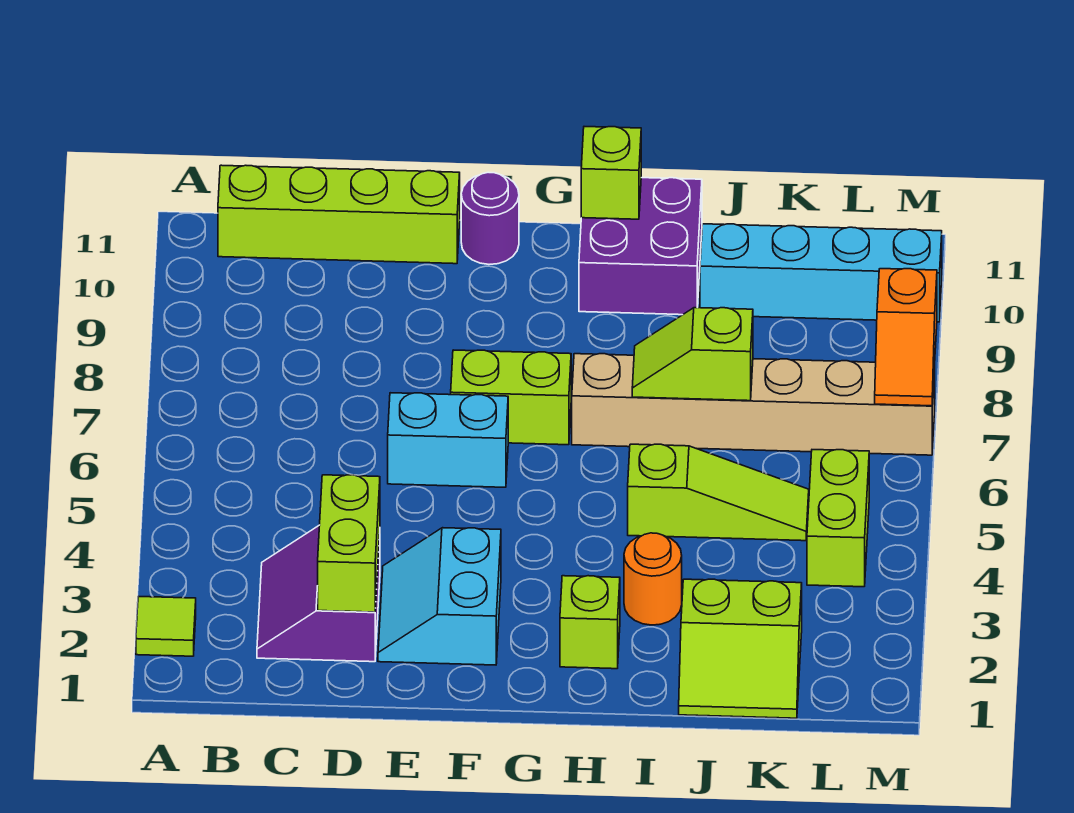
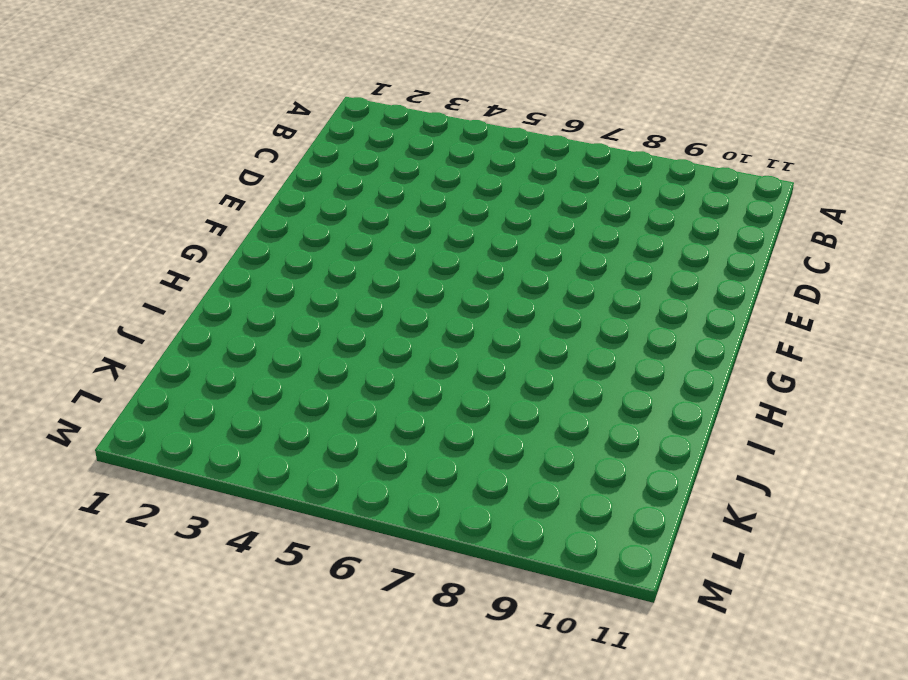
none -> lime 1x1 tile [136,596,196,656]
none -> lime 1x4 brick [218,165,460,264]
none -> purple 2x2 slope [257,525,380,662]

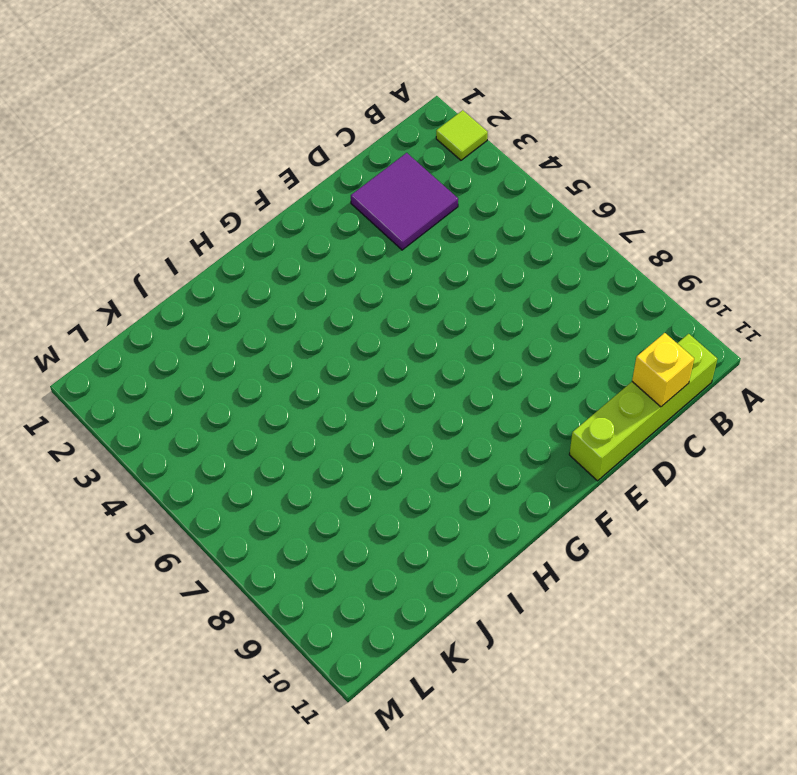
purple 2x2 tile [351,153,458,250] -> purple 2x2 slope [257,525,380,662]
yellow 1x1 brick [632,333,694,407] -> none
none -> cyan 2x2 slope [378,528,501,665]
none -> cyan 1x2 brick [388,393,508,487]
none -> lime 1x2 brick [451,350,571,445]

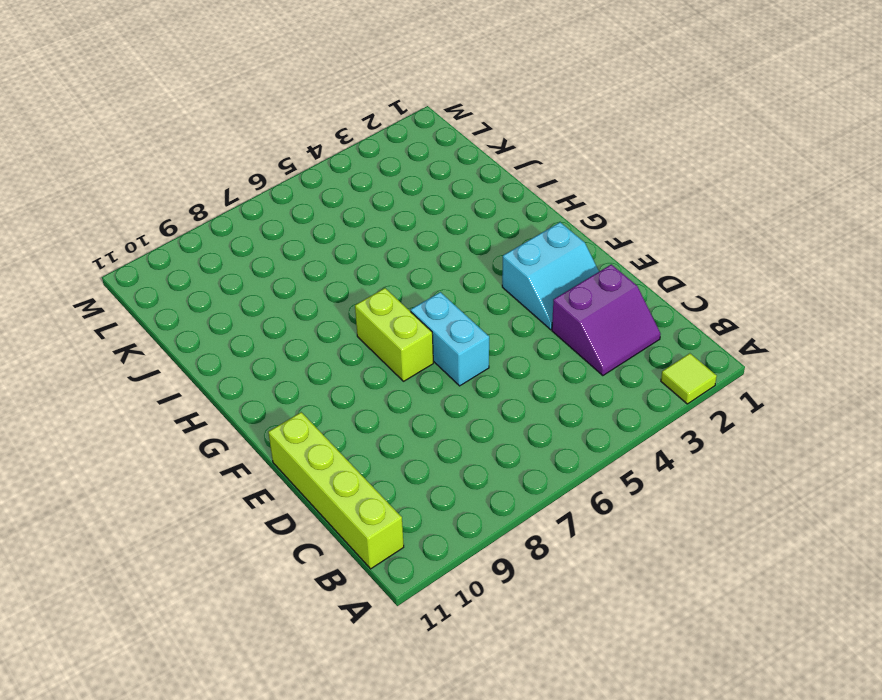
none -> purple 1x1 round brick [461,172,519,264]
none -> lime 1x1 brick [560,576,620,669]
none -> tan 1x6 brick [572,354,935,455]

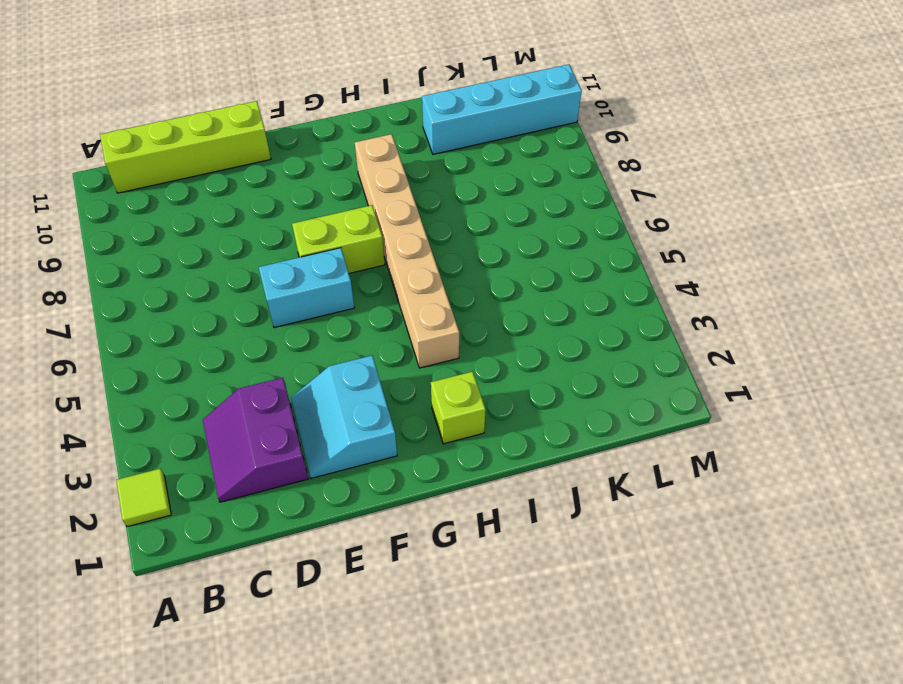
tan 1x6 brick [355,134,459,368] -> tan 1x6 brick turned to [572,354,935,455]
none -> purple 1x1 round brick [461,172,519,264]
none -> purple 2x2 brick [579,178,702,315]
none -> orange 1x1 round brick [624,533,682,625]

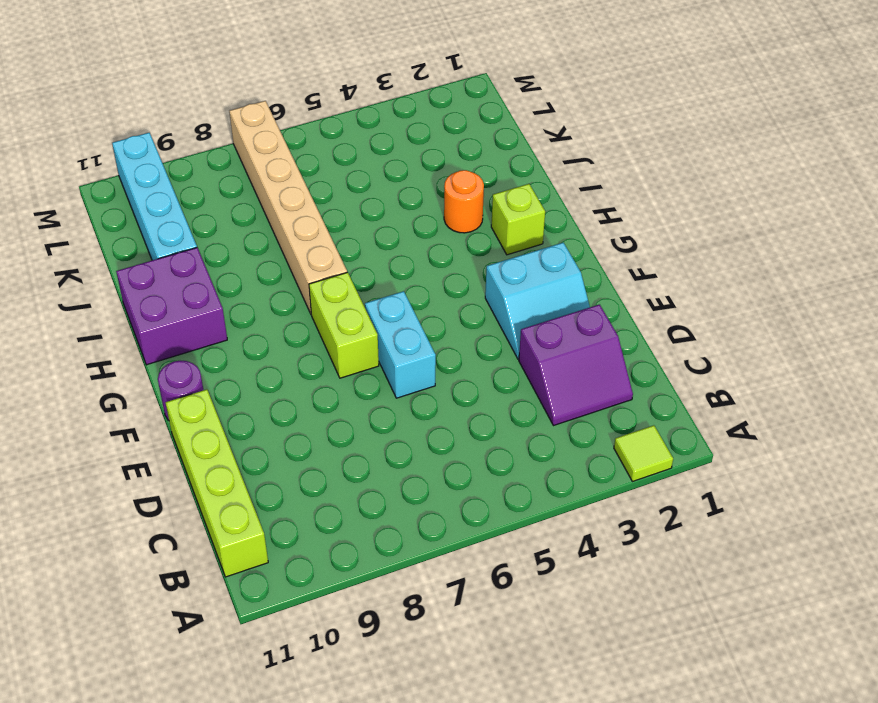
none -> lime 1x3 slope [628,444,809,541]
none -> lime 2x2 slope [679,579,802,718]
none -> lime 1x2 brick [807,450,869,587]

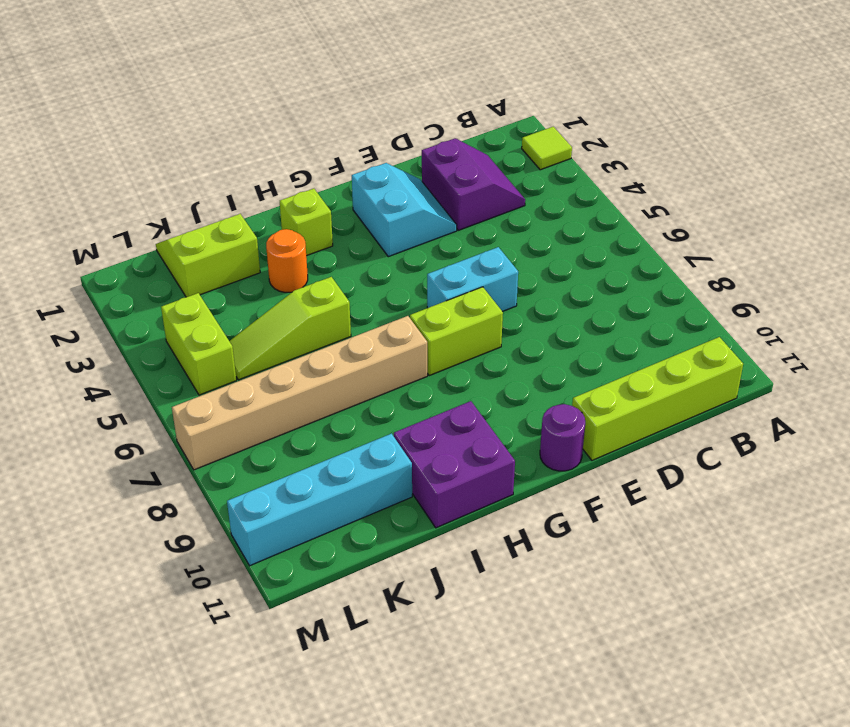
none -> lime 1x2 brick [318,475,380,612]
none -> lime 1x1 brick [581,127,641,219]
none -> lime 1x2 slope [632,307,753,401]

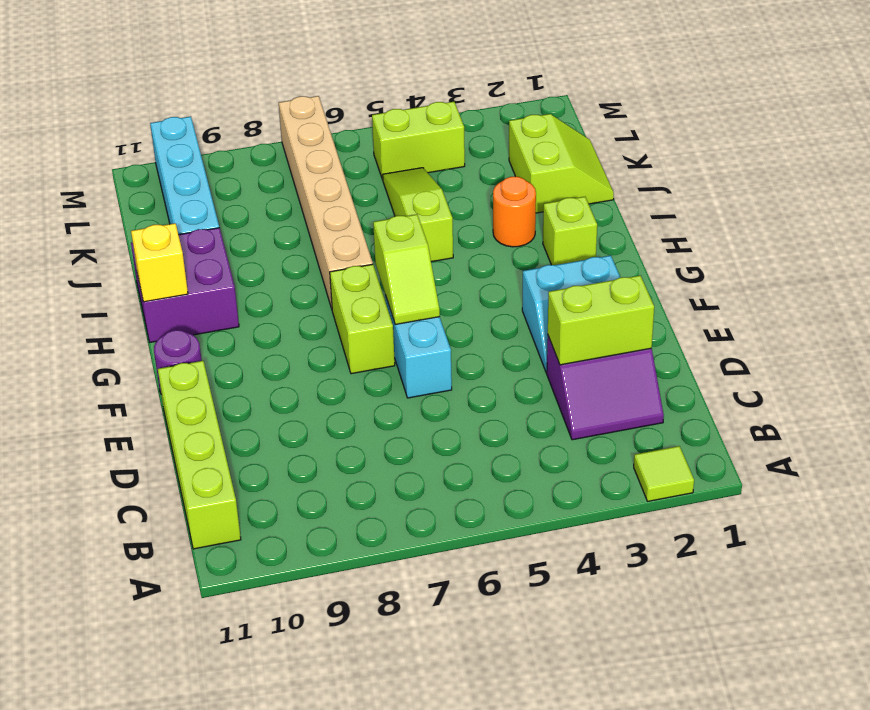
lime 1x2 slope [373,214,440,324] -> lime 1x2 slope moved to [632,307,753,401]
yellow 1x1 brick [131,223,188,302] -> lime 1x1 brick [581,127,641,219]
none -> orange 1x2 slope [875,269,937,406]

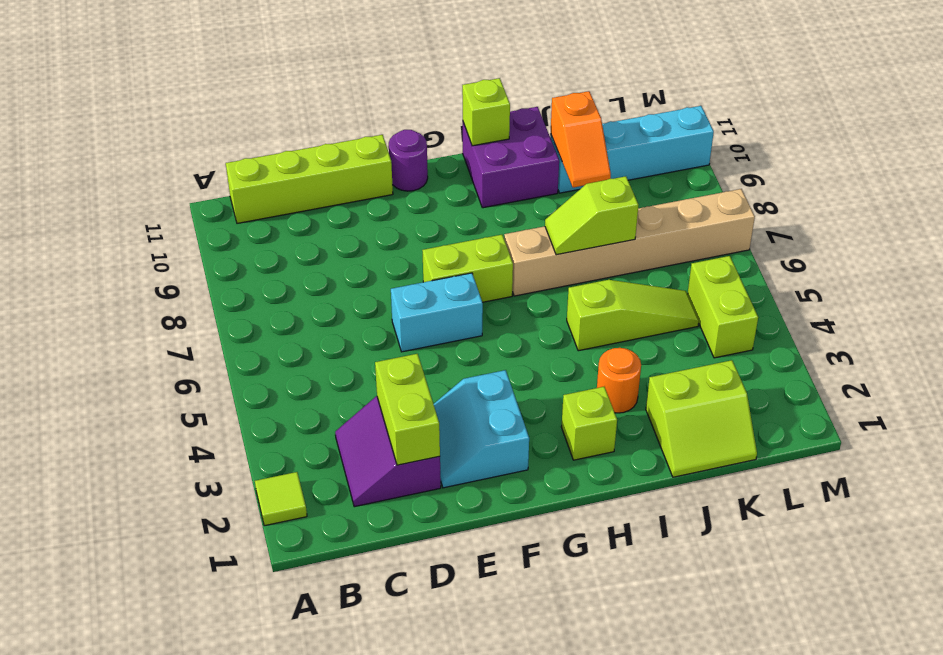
orange 1x2 slope [551,91,611,188] -> orange 1x2 slope moved to [875,269,937,406]

